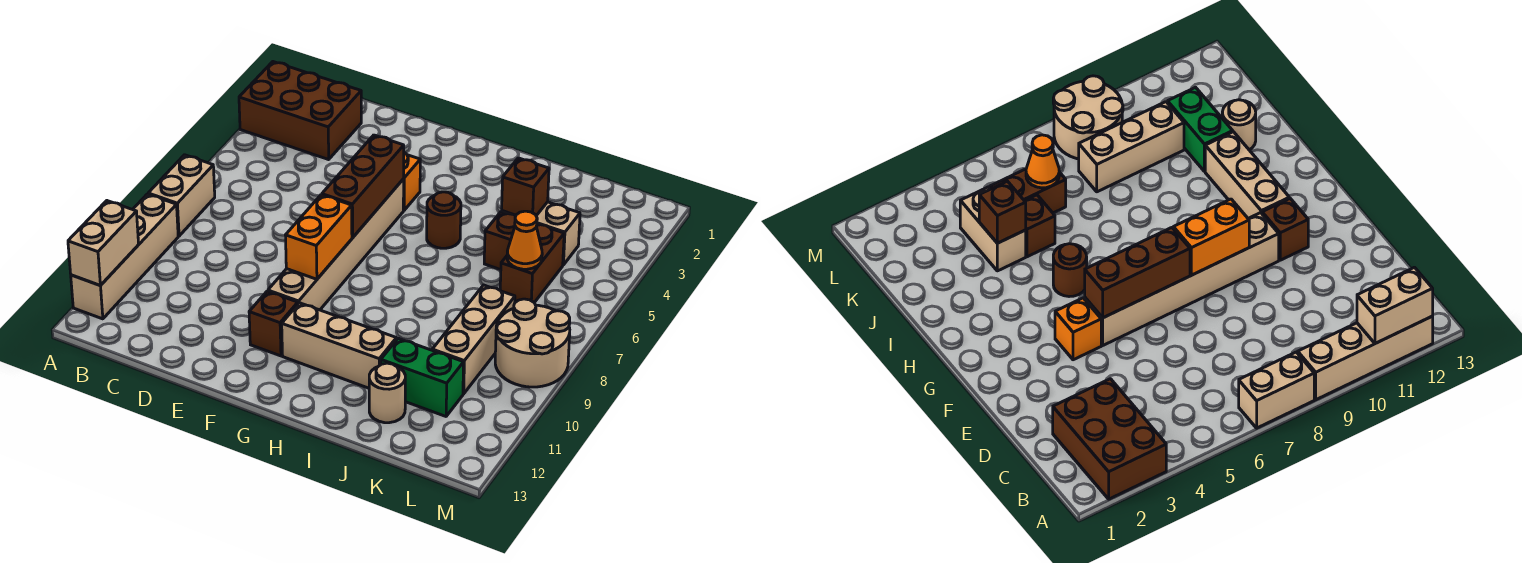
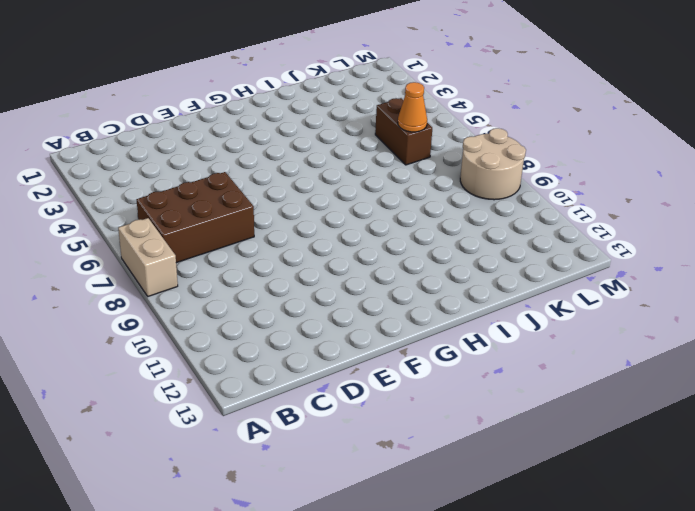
brown 2x3 brick [137,172,254,263] -> brown 2x3 brick moved to [239,62,361,160]
none -> tan 1x4 brick [71,194,178,319]
none -> orange 1x1 brick [403,153,420,210]
none -> tan 1x6 brick [268,179,404,310]

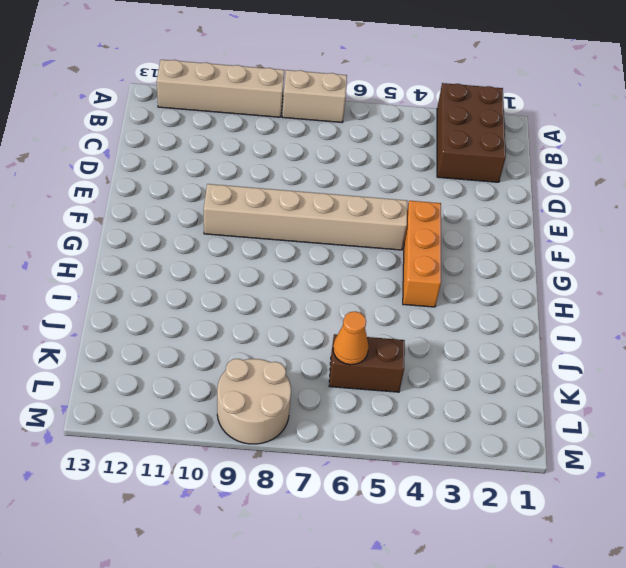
orange 1x3 brick [403,201,441,307] -> orange 1x1 brick [403,153,420,210]
none -> brown 1x1 brick [249,291,298,356]
none -> tan 1x3 brick [282,303,396,388]
none -> brown 1x1 round brick [427,192,461,248]

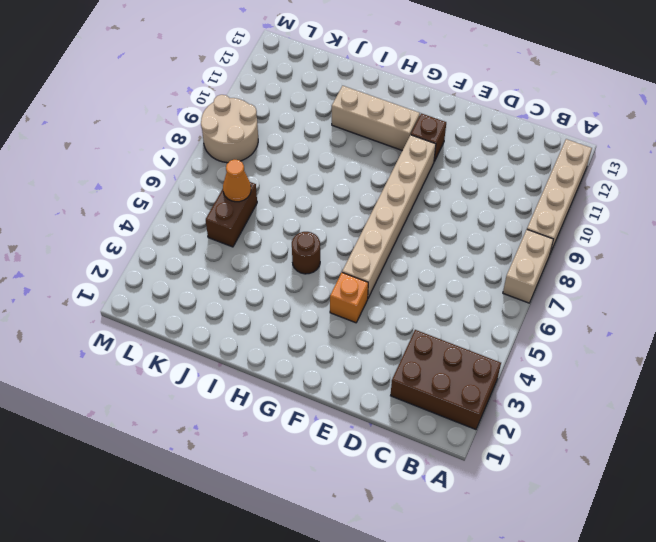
none -> tan 1x2 brick [502,202,580,265]
none -> brown 1x1 brick [484,212,516,270]
none -> green 1x2 brick [381,338,464,416]

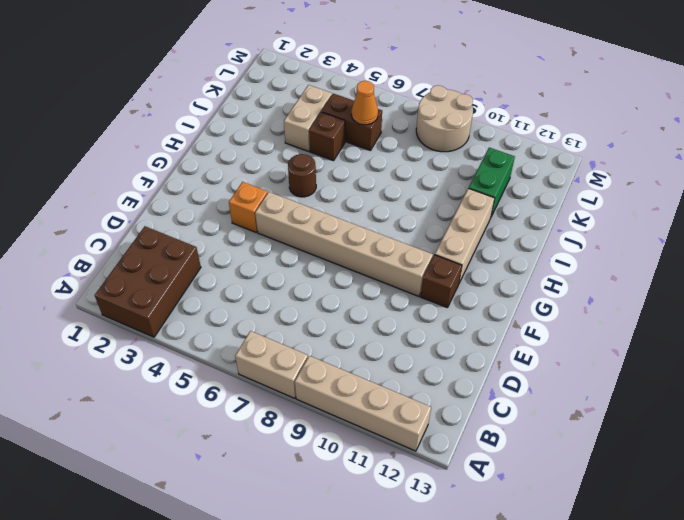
none -> tan 1x1 round brick [369,363,405,423]
none -> tan 1x3 brick [432,285,515,394]
none -> tan 1x2 brick [68,201,139,285]

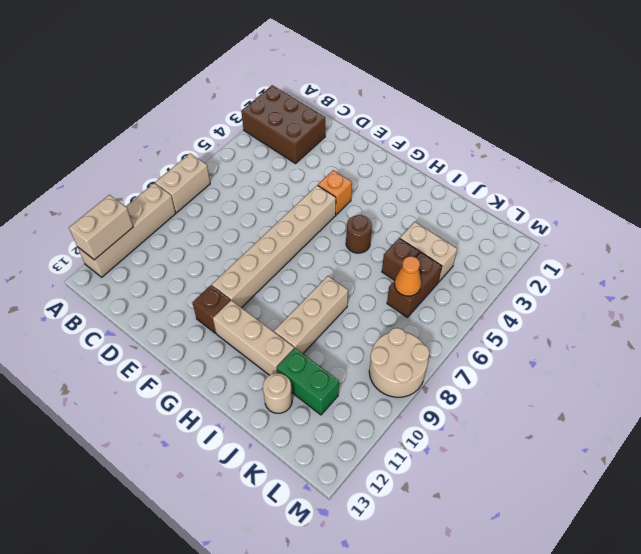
tan 1x3 brick [274,276,348,353] -> tan 1x3 brick moved to [432,285,515,394]
none -> brown 1x3 brick [322,135,404,238]
none -> orange 1x2 brick [286,195,352,279]
none -> brown 1x1 brick [502,158,549,216]

